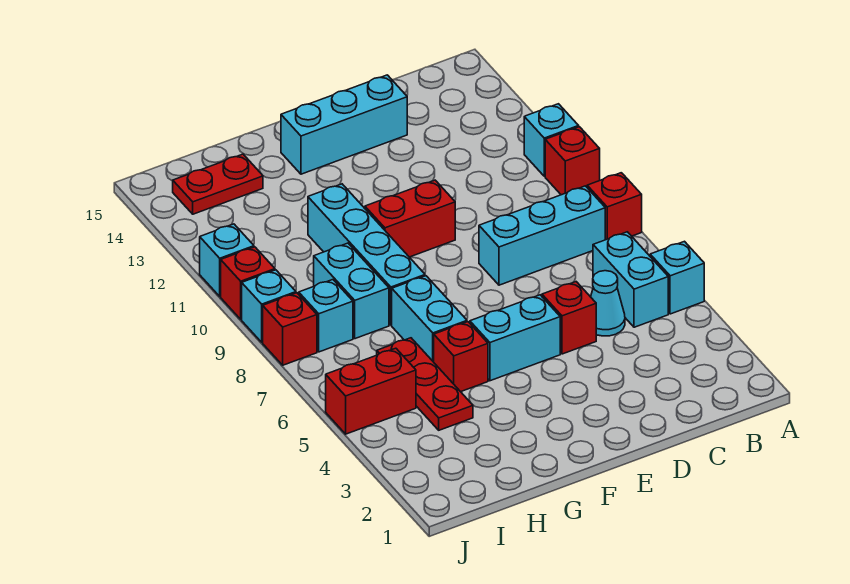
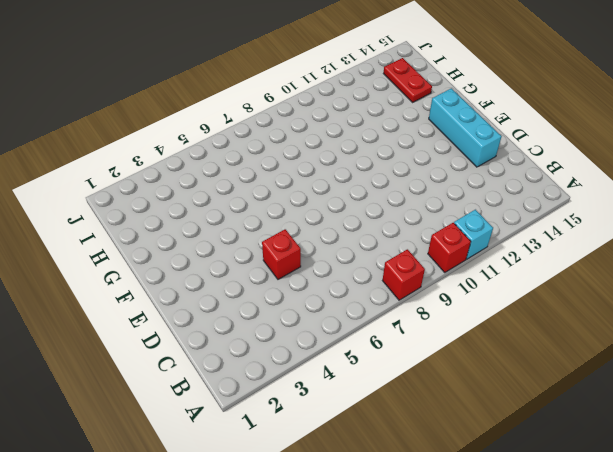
none -> cyan 1x1 brick [650,241,704,314]
none -> cyan 1x2 brick [593,232,668,327]
none -> cyan 1x3 brick [479,186,605,285]

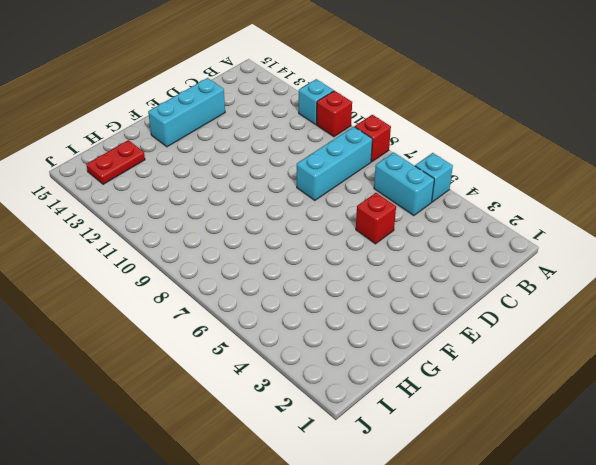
none -> cyan 1x1 cone [591,271,625,336]
none -> cyan 1x2 brick [470,295,560,381]
none -> red 1x2 brick [365,180,455,257]

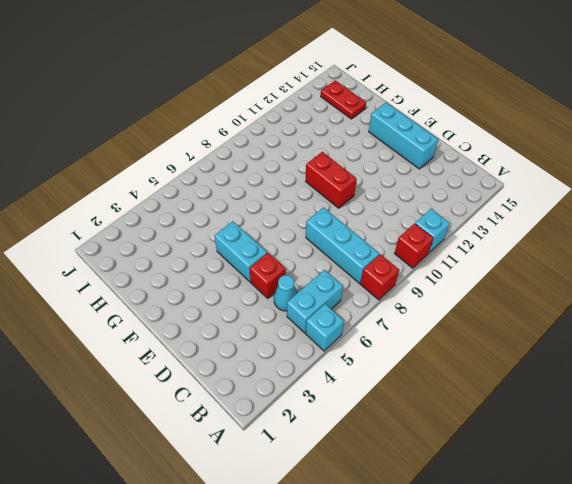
none -> red 1x1 brick [434,322,488,392]
none -> cyan 1x2 brick [392,276,467,362]
none -> cyan 1x4 brick [308,184,425,325]

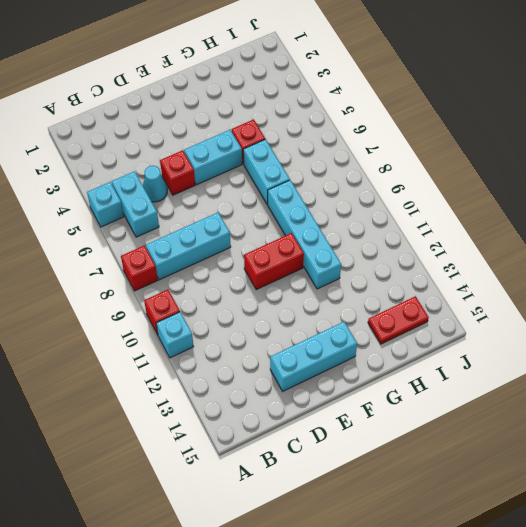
none -> red 1x3 plate [377,338,473,430]
none -> cyan 1x2 brick [314,243,389,339]
none -> red 1x2 brick [326,348,416,434]

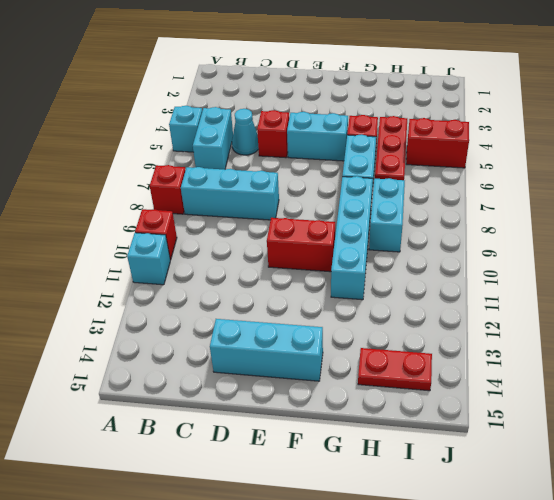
none -> cyan 1x1 brick [299,280,353,352]
none -> red 1x1 brick [263,293,317,365]
none -> cyan 1x1 brick [242,270,296,342]

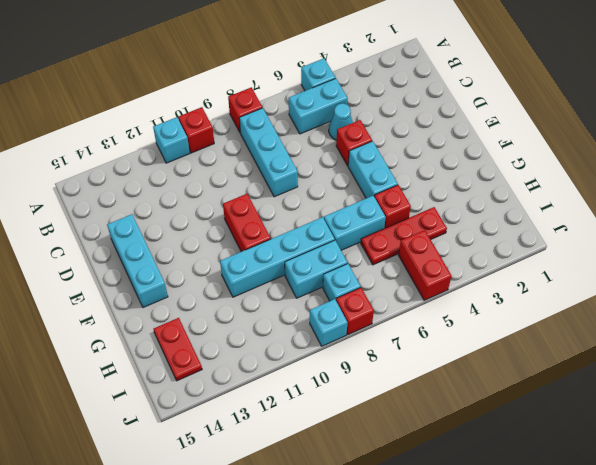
none -> red 1x1 brick [221,247,275,319]
none -> cyan 1x1 brick [200,224,254,296]

